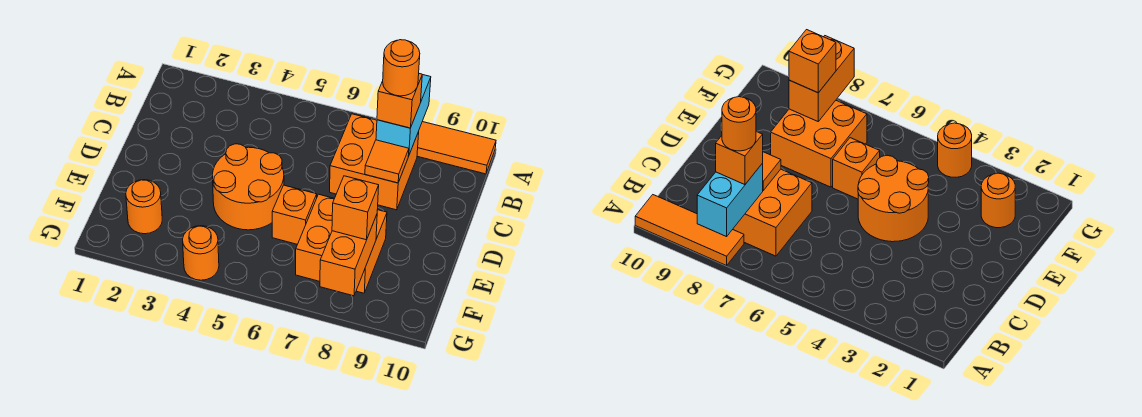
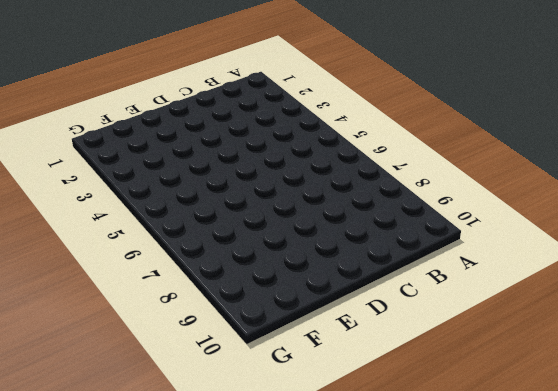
none -> orange 1x3 tile [417,122,496,174]
none -> orange 2x2 brick [330,114,419,210]
none -> orange 2x2 round brick [212,144,284,230]

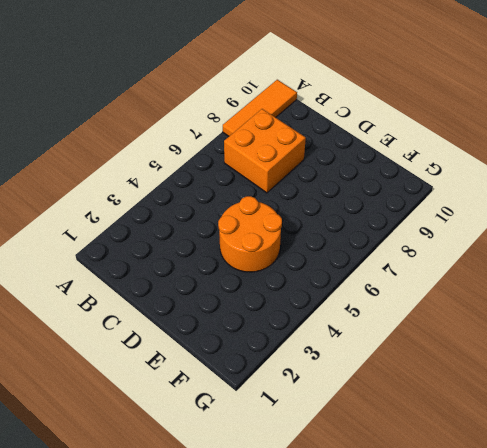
none -> orange 1x1 brick [272,185,317,244]
none -> orange 2x2 brick [296,194,387,293]
none -> orange 1x1 round brick [126,180,162,234]

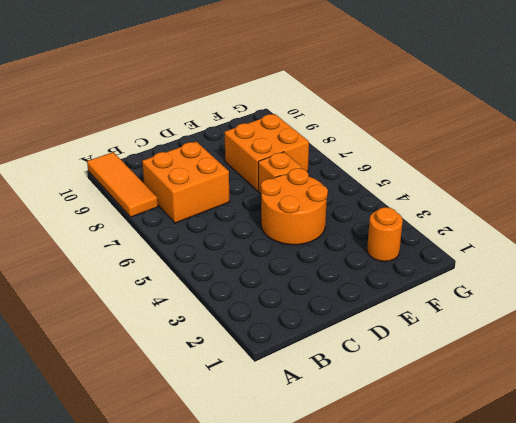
none -> orange 1x1 round brick [183,226,219,280]
none -> cyan 1x2 brick [376,75,431,156]
none -> orange 1x1 tile [365,140,409,183]

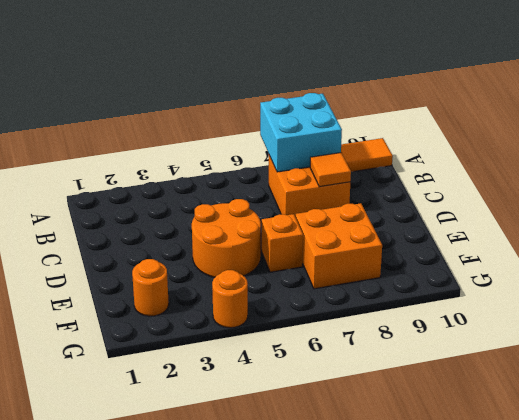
cyan 2x2 brick [260,93,342,172] -> cyan 1x2 brick [376,75,431,156]
none -> orange 1x2 brick [320,215,377,296]
none -> orange 1x1 brick [377,74,422,128]
none -> orange 1x1 brick [332,176,379,240]

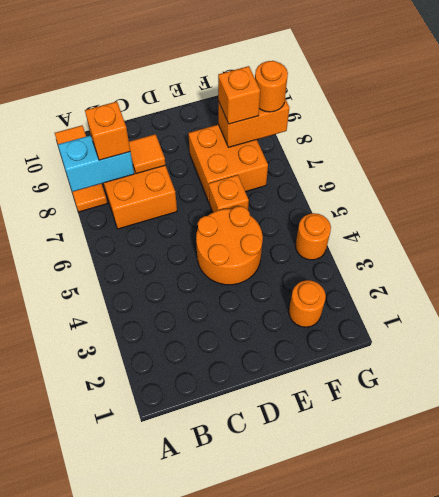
orange 1x1 round brick [255,61,288,112] -> orange 1x1 round brick moved to [383,40,420,96]

